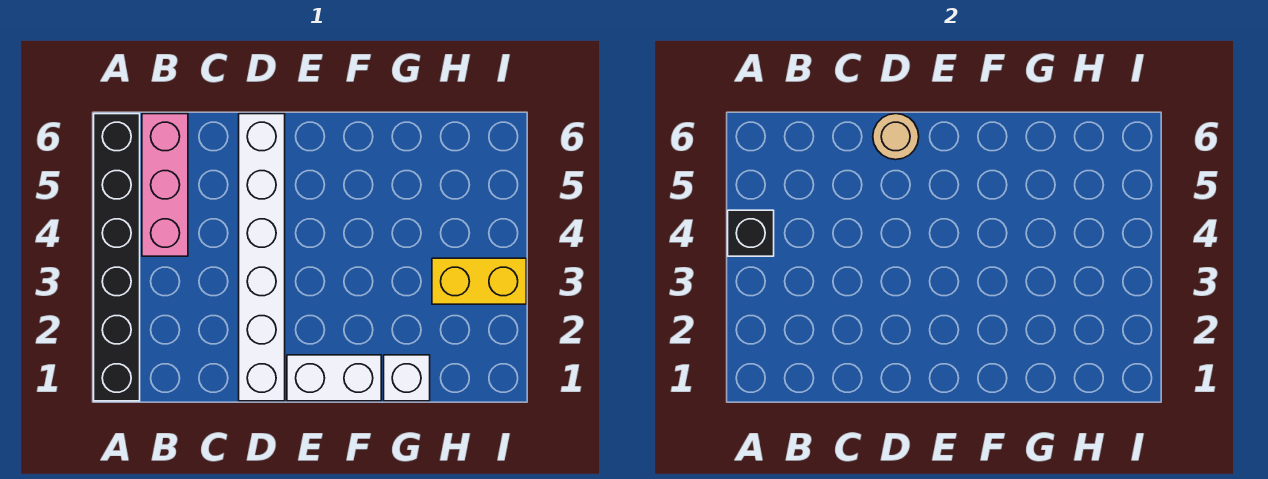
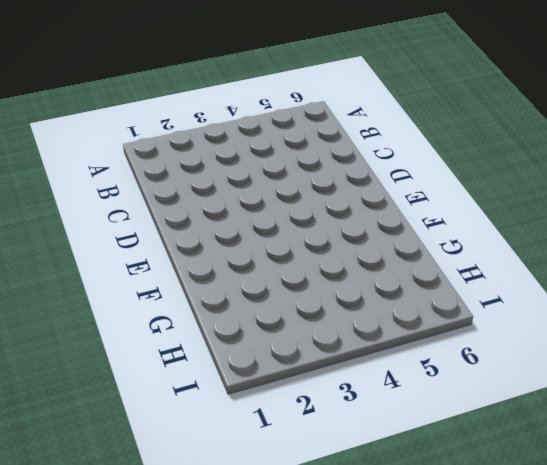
none -> black 1x6 brick [94,114,140,401]
none -> pink 1x3 brick [142,114,188,256]

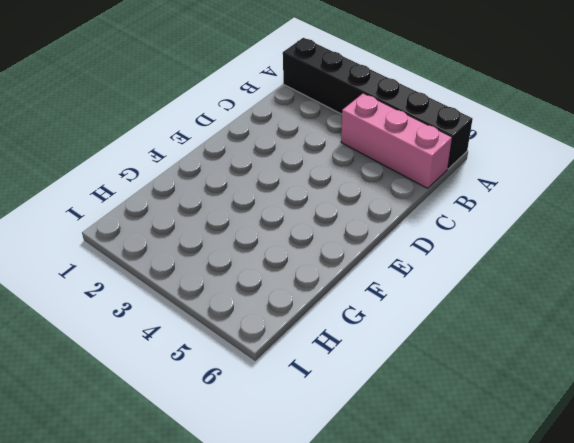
none -> white 1x6 brick [239,114,285,401]
none -> white 1x2 brick [287,355,381,401]

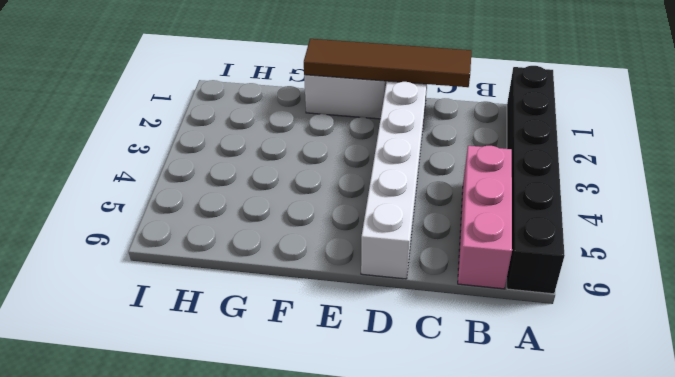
brown 1x4 tile [304,39,471,87] -> none
none -> white 1x1 brick [384,355,430,401]
none -> yellow 1x2 brick [432,258,526,304]

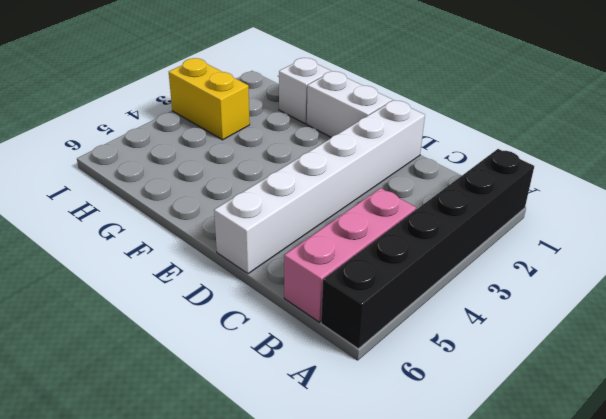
none -> black 1x1 brick [728,210,774,256]
none -> tan 1x1 round brick [873,114,919,160]

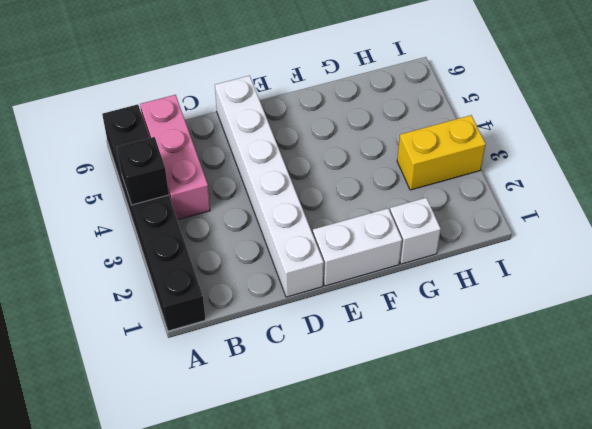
none -> tan 1x1 round brick [873,114,919,160]

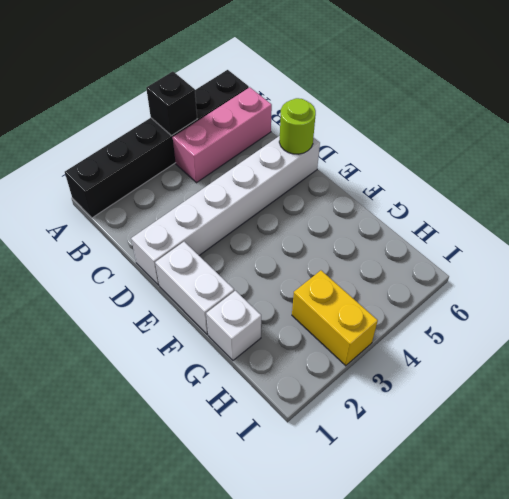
lime 1x1 round brick [279,98,316,154] -> tan 1x1 round brick [873,114,919,160]

